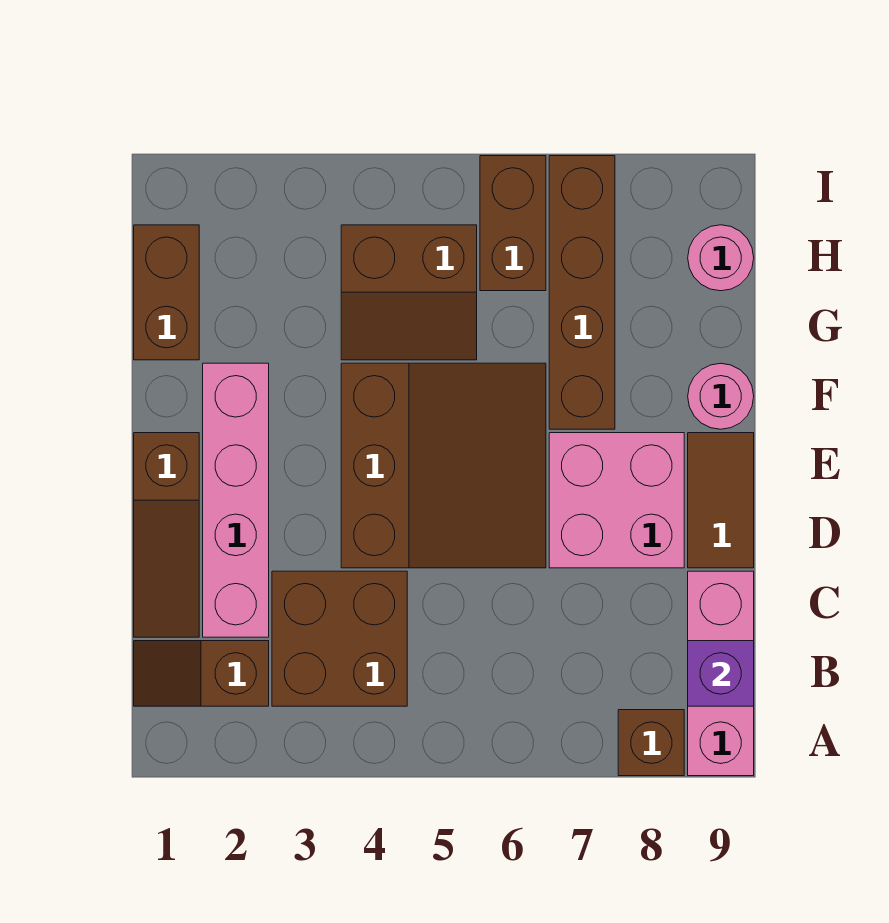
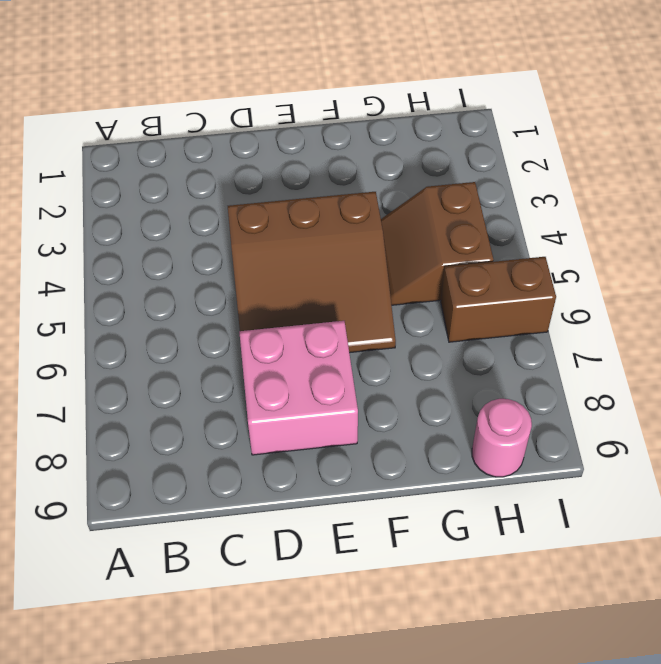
none -> brown 1x1 brick [618,710,684,776]
none -> pink 1x3 brick [688,571,754,776]
none -> brown 1x2 slope [134,641,269,706]

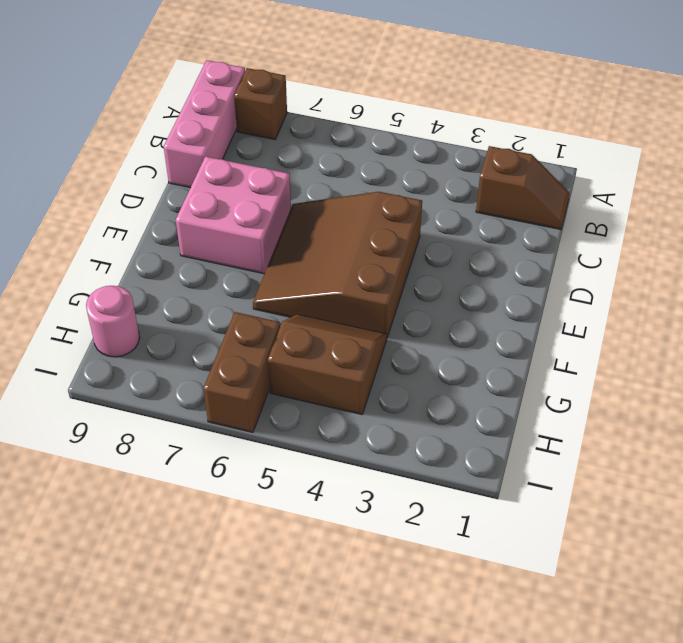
none -> brown 2x2 brick [272,571,407,706]
none -> brown 1x3 slope [134,433,199,637]
none -> pink 1x4 brick [203,363,269,637]

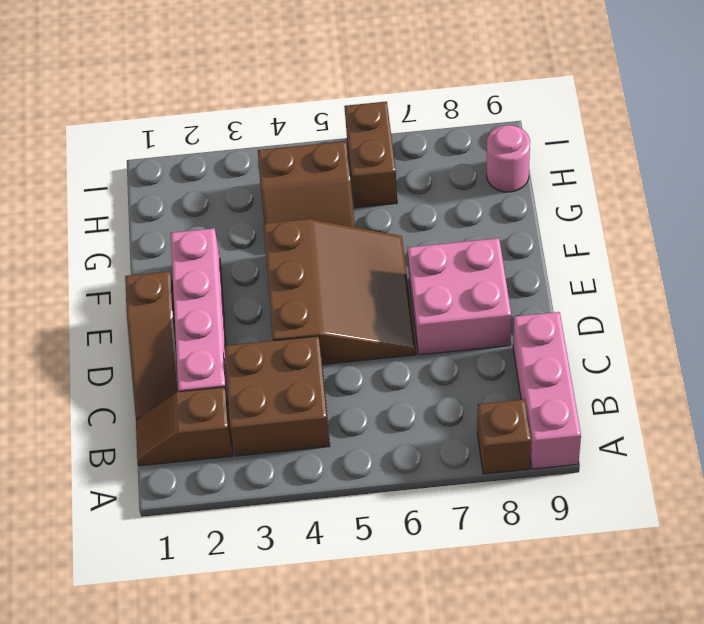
none -> brown 1x2 tile [688,433,754,568]
none -> brown 1x4 brick [549,156,615,429]
none -> pink 1x1 round brick [688,363,754,429]

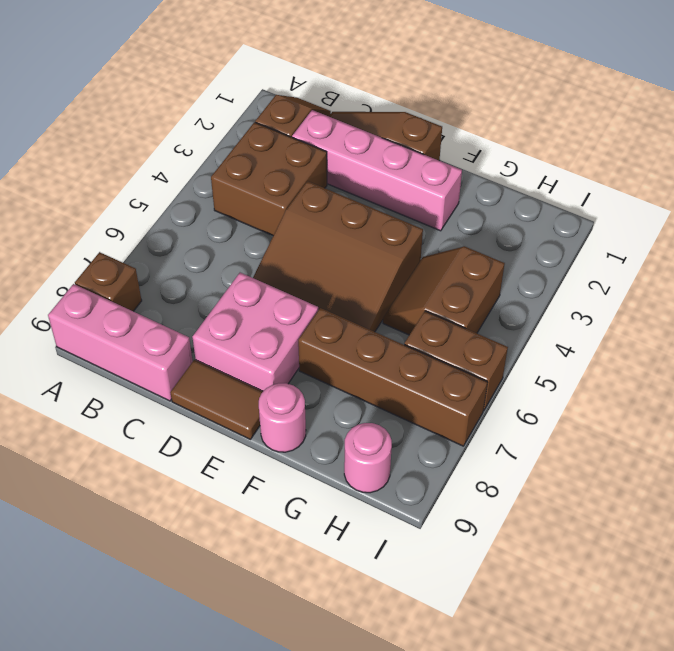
none -> brown 1x2 brick [134,225,199,360]
none -> purple 1x1 brick [688,641,754,706]

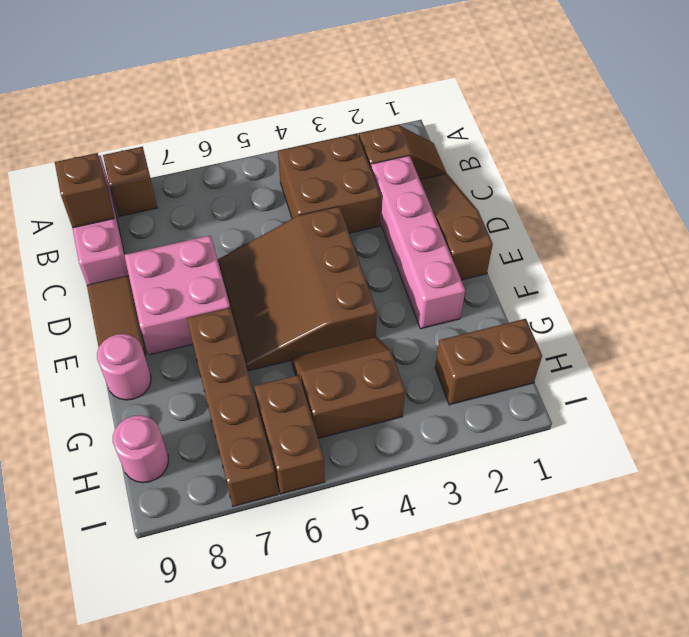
brown 1x1 brick [55,153,114,228] -> purple 1x1 brick [688,641,754,706]
brown 1x2 brick [435,319,542,405] -> brown 1x2 brick turned to [134,225,199,360]

